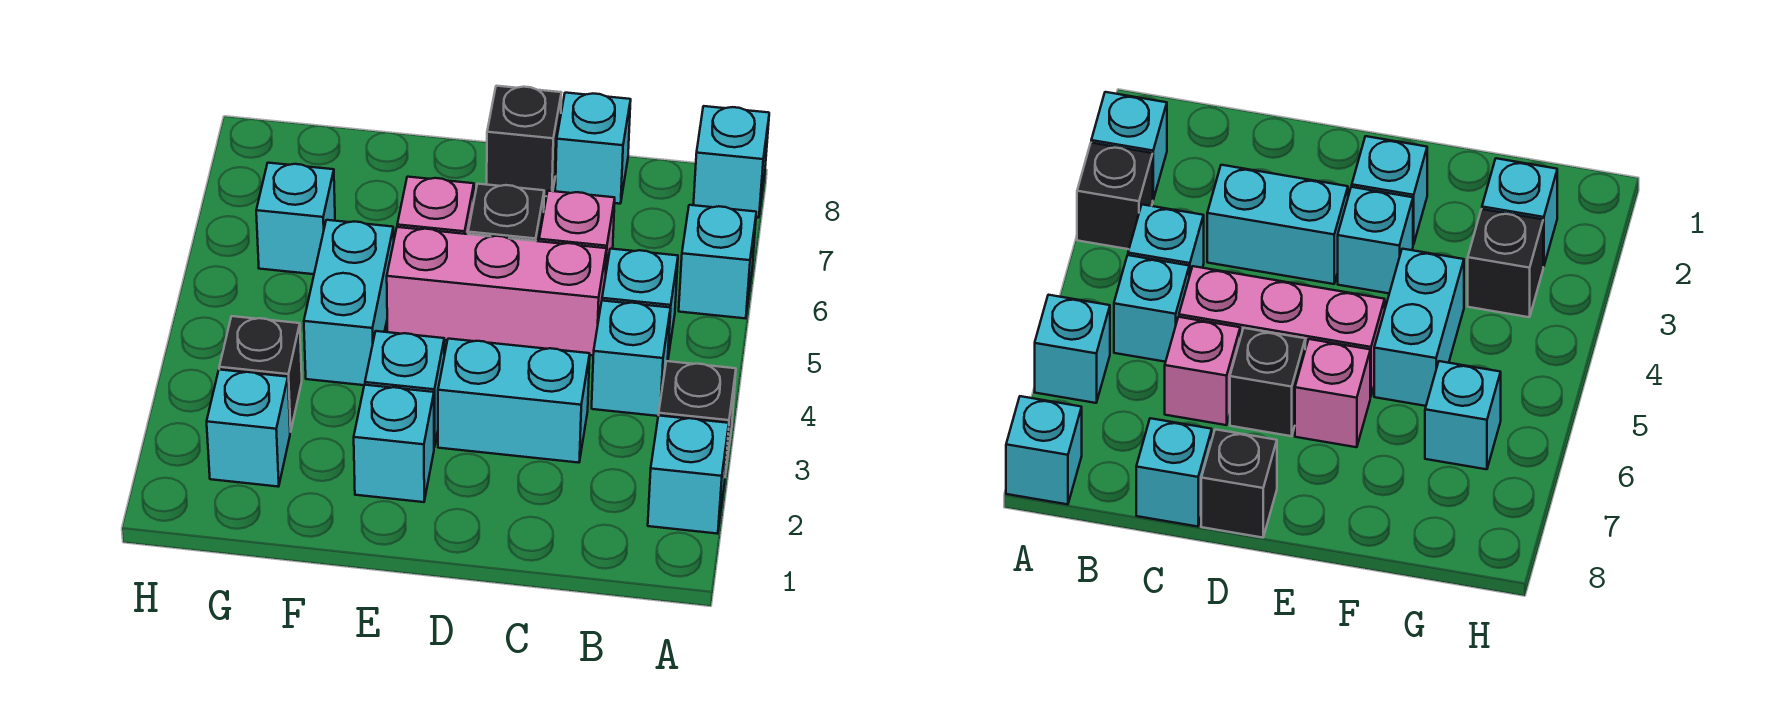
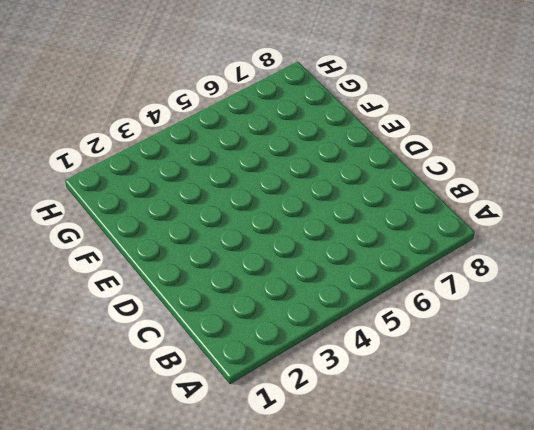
none -> cyan 1x1 brick [648,416,729,534]
none -> black 1x1 brick [659,361,736,475]
none -> cyan 1x1 brick [679,205,756,318]

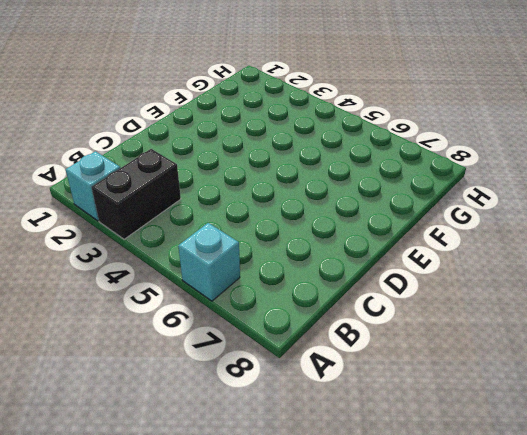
black 1x2 brick [92,149,181,239] -> black 1x1 brick [659,361,736,475]
none -> cyan 1x1 brick [693,106,769,218]
none -> cyan 1x1 brick [592,301,670,416]
none -> cyan 1x1 brick [602,249,678,358]

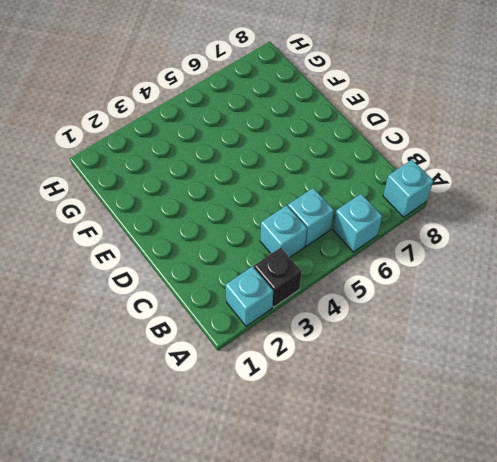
none -> cyan 1x2 brick [438,339,590,463]
none -> pink 1x3 brick [387,227,607,355]
none -> pink 1x1 brick [539,191,615,271]

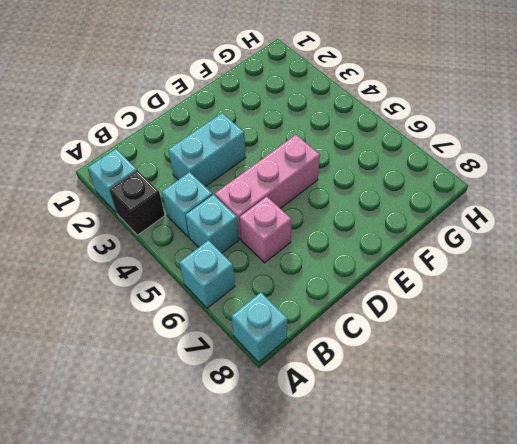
none -> cyan 1x1 brick [555,93,631,204]
none -> black 1x1 brick [468,184,544,241]
none -> black 1x1 brick [487,86,561,196]

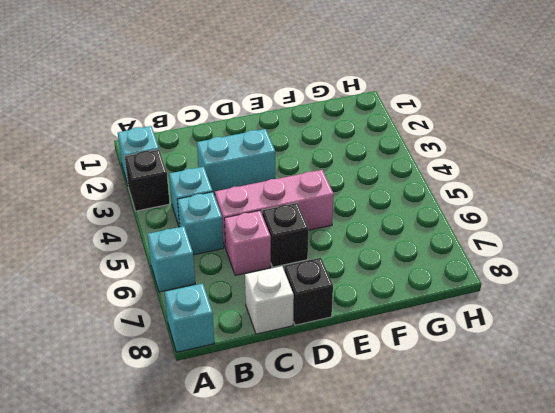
white 1x1 brick [245,266,294,334] -> cyan 1x1 brick [555,93,631,204]
none -> cyan 1x1 brick [354,385,434,502]
none -> cyan 1x1 brick [365,331,444,447]
none -> pink 1x1 brick [397,177,474,234]

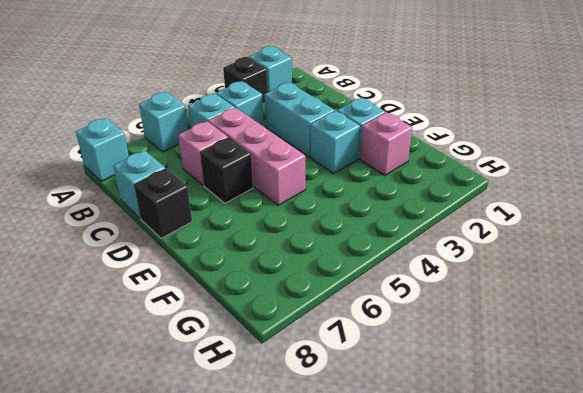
pink 1x1 brick [360,112,412,175] -> pink 1x1 brick moved to [397,177,474,234]
none -> cyan 1x2 brick [304,220,394,385]
none -> cyan 1x1 brick [207,370,290,487]
none -> black 1x1 brick [219,316,302,432]

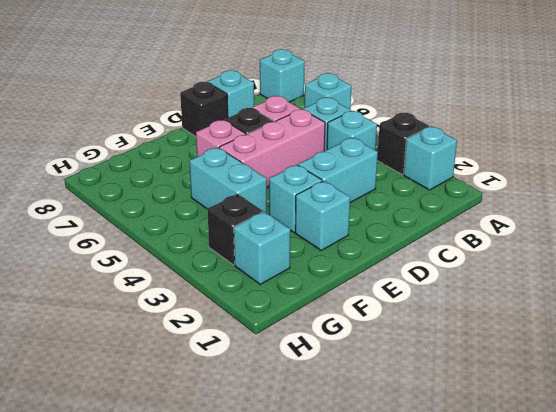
none -> cyan 1x1 brick [256,163,335,274]

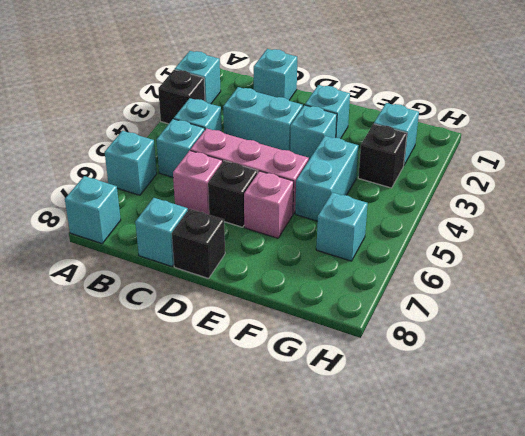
cyan 1x1 brick [254,49,297,100] -> none

